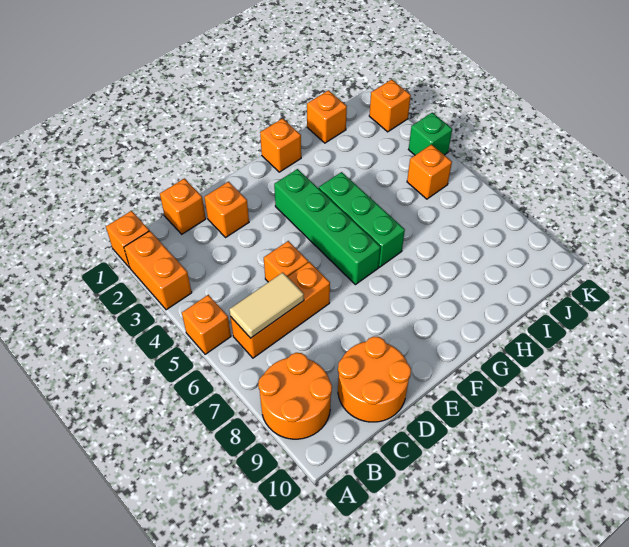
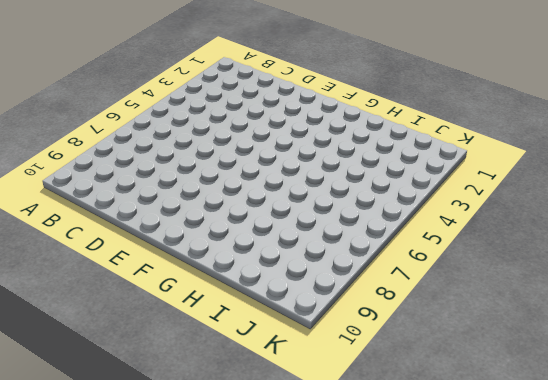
none -> orange 1x1 brick [106,211,149,268]
none -> orange 1x2 brick [124,231,192,310]
none -> orange 1x1 brick [182,295,231,354]

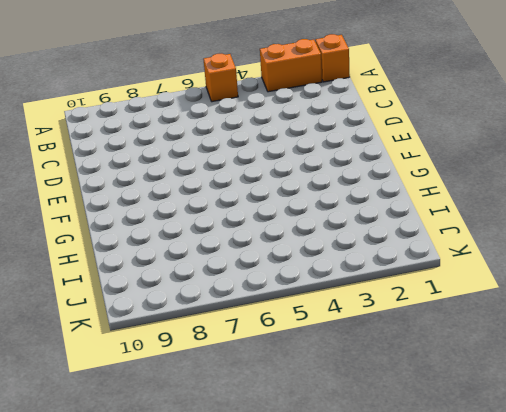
none -> orange 2x2 round brick [258,353,332,439]
none -> orange 1x3 brick [231,262,330,358]
none -> orange 1x1 brick [160,178,206,234]

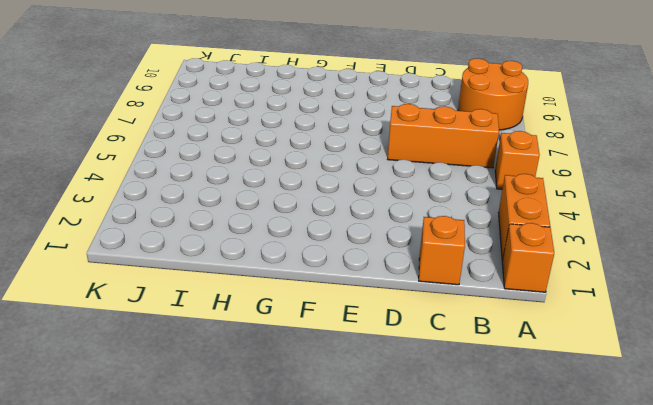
none -> orange 2x2 round brick [338,337,411,422]
none -> orange 1x1 brick [204,182,249,237]
none -> orange 1x1 brick [264,241,308,282]

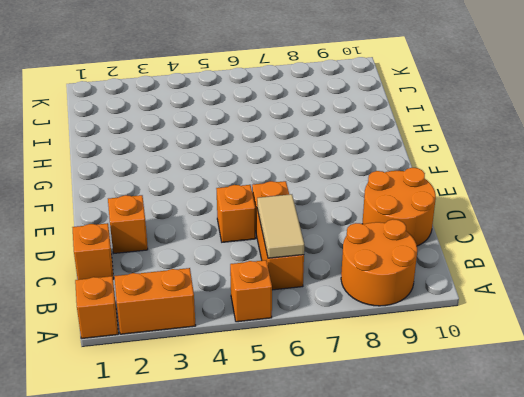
none -> green 1x4 brick [274,169,380,285]
none -> orange 1x1 brick [260,118,301,172]
none -> green 1x3 brick [319,172,405,267]

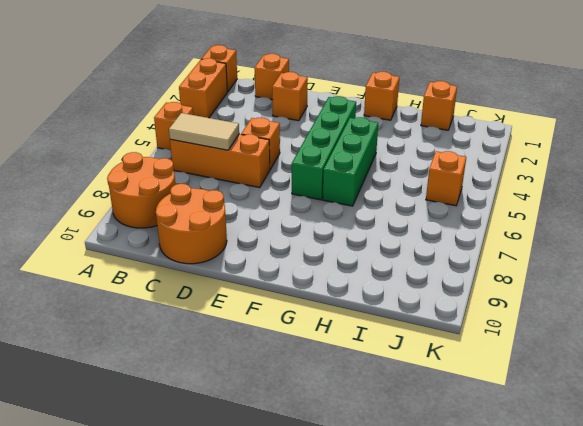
none -> orange 1x1 brick [369,79,411,132]
none -> green 1x1 brick [409,113,452,155]

